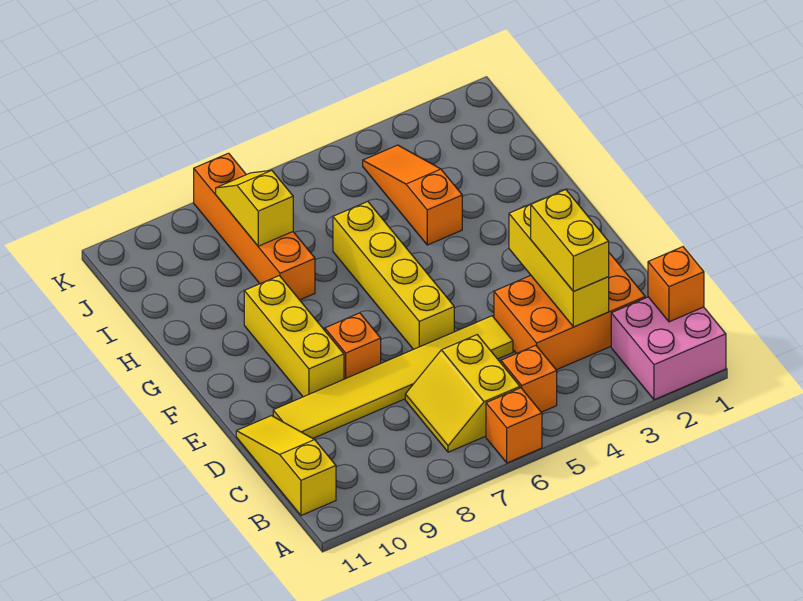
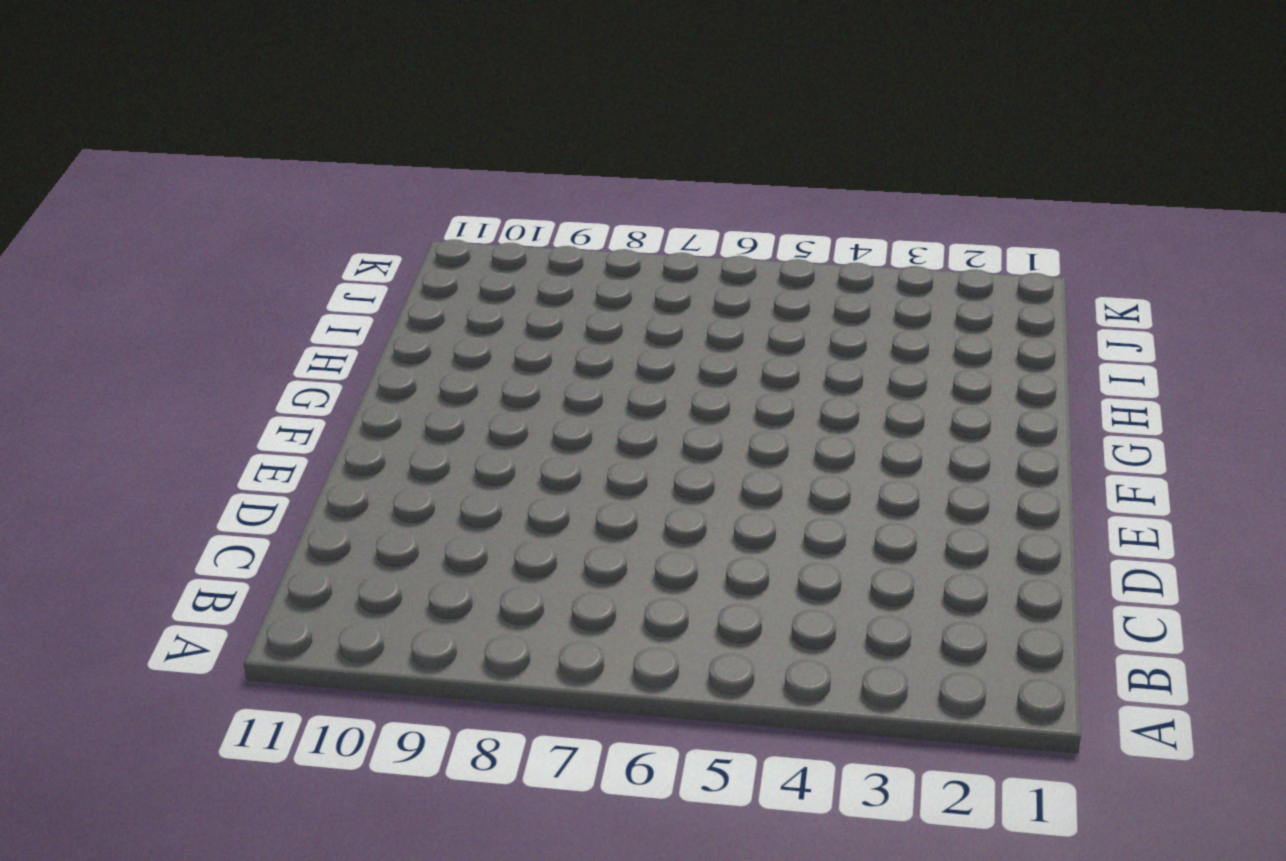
none -> pink 2x2 brick [611,297,726,400]
none -> orange 1x1 brick [486,388,542,463]
none -> orange 1x1 brick [501,345,557,412]

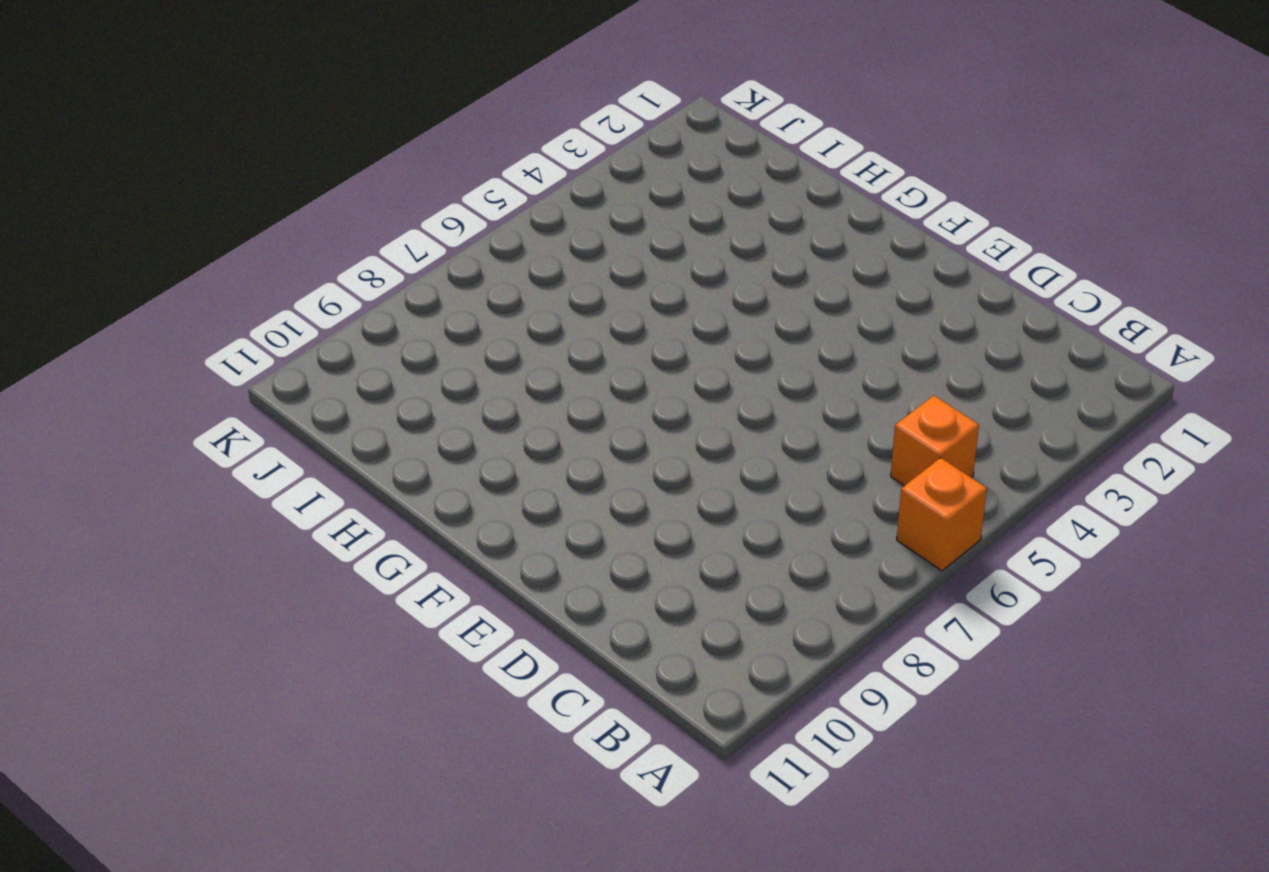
none -> pink 2x2 brick [611,297,726,400]
none -> yellow 2x2 slope [405,335,520,452]
none -> yellow 1x3 slope [236,416,336,515]

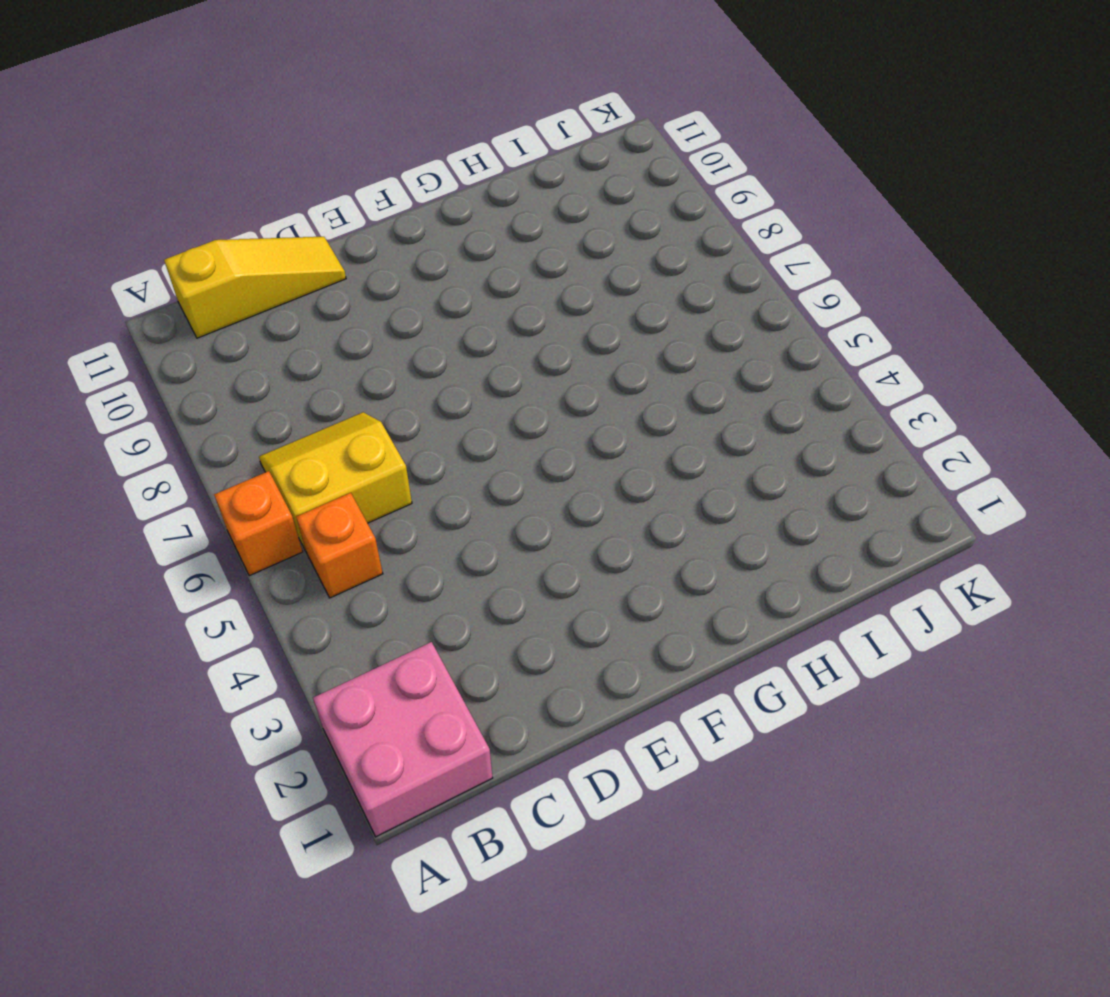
none -> orange 2x3 brick [494,253,645,370]
none -> yellow 1x6 tile [273,316,513,438]
none -> yellow 1x4 brick [333,202,454,349]

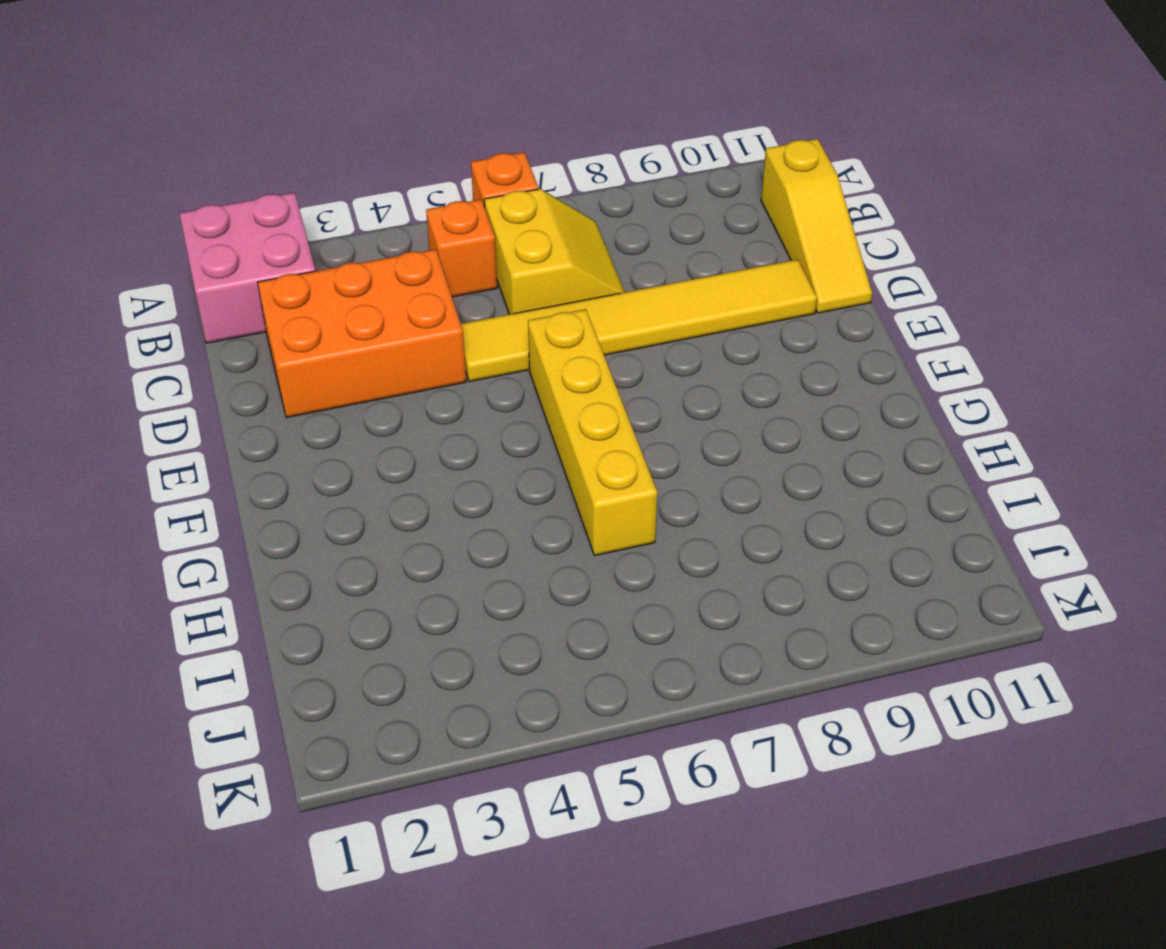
none -> orange 1x1 brick [325,313,381,379]
none -> yellow 1x3 brick [244,276,344,397]
none -> orange 1x3 slope [363,145,462,245]

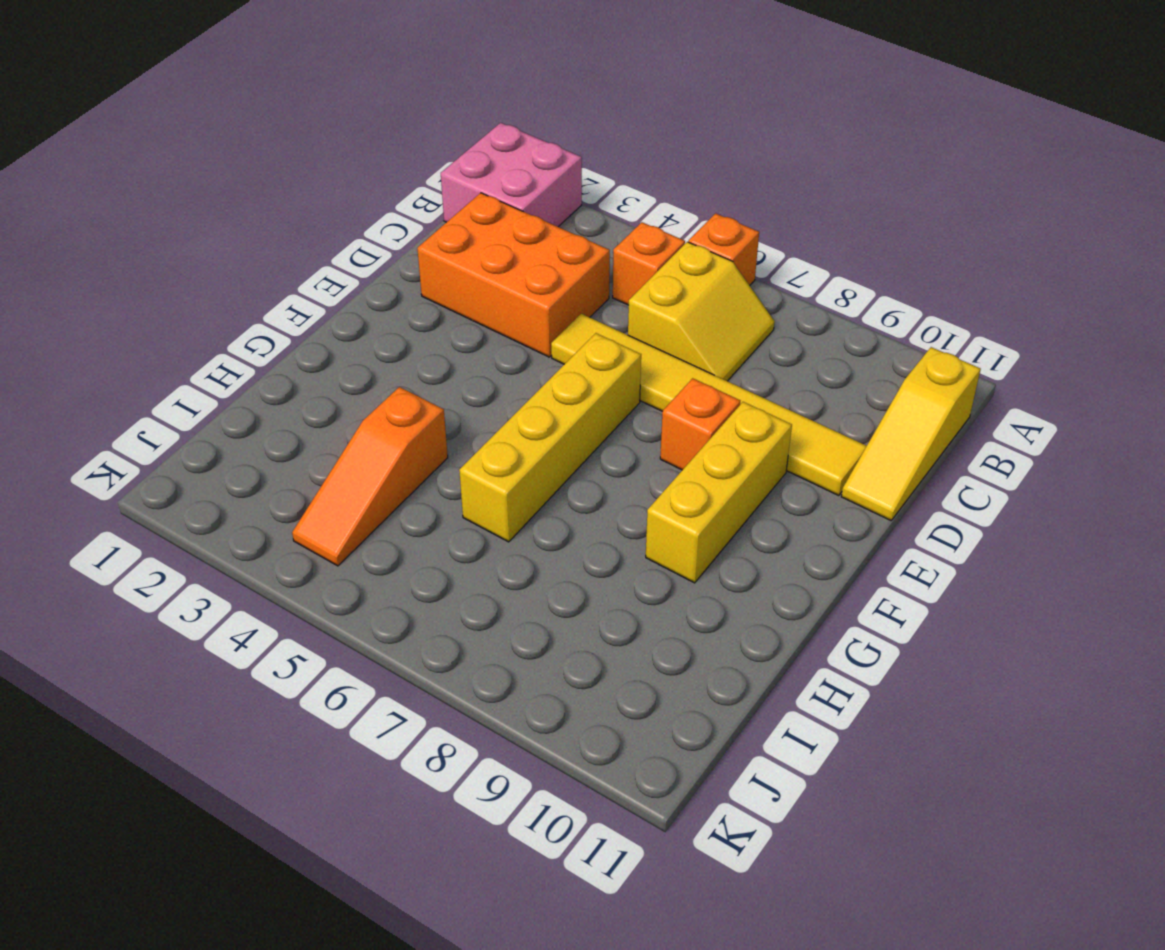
none -> orange 1x4 brick [194,153,315,300]
none -> orange 1x1 brick [648,247,704,322]
none -> yellow 1x3 brick [509,198,609,327]

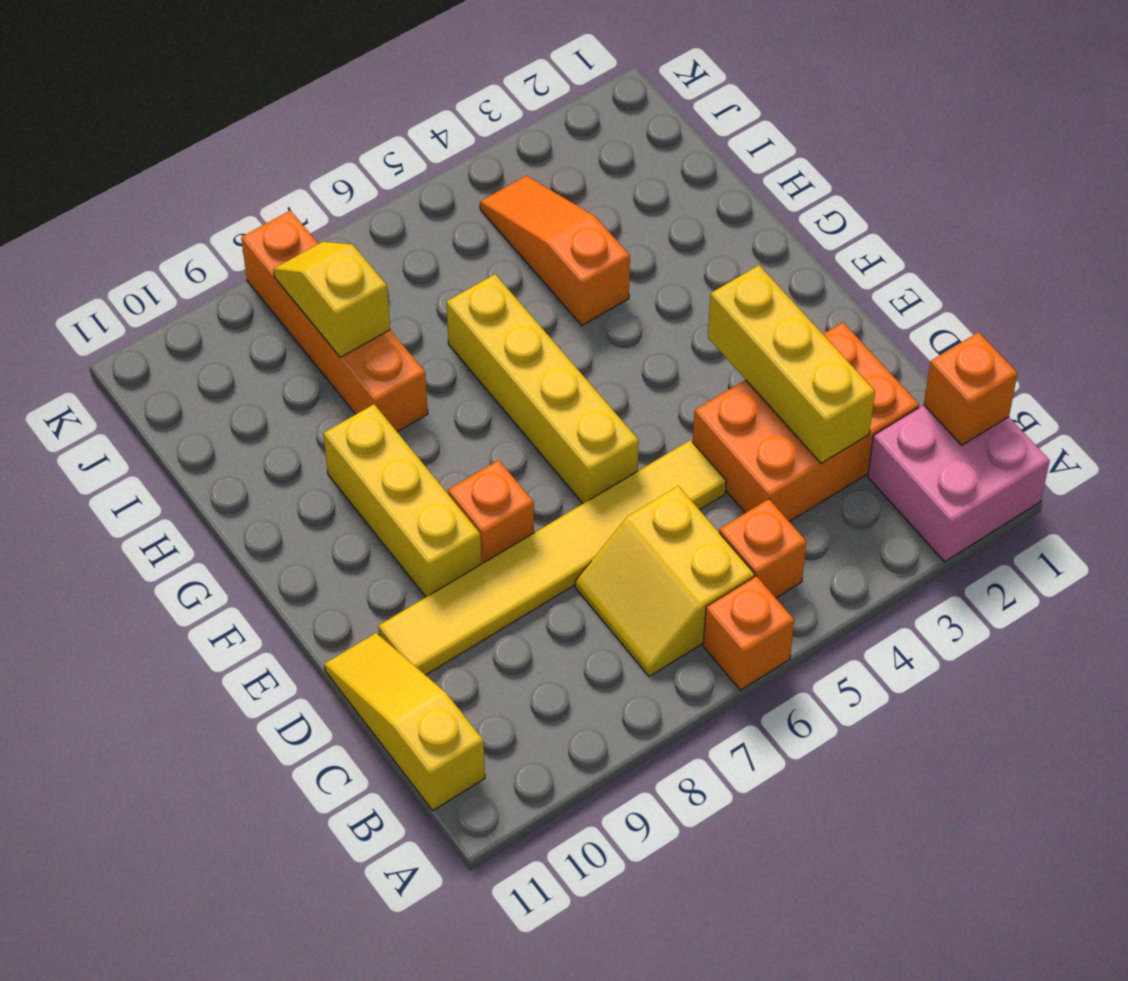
none -> yellow 1x2 brick [531,189,609,292]

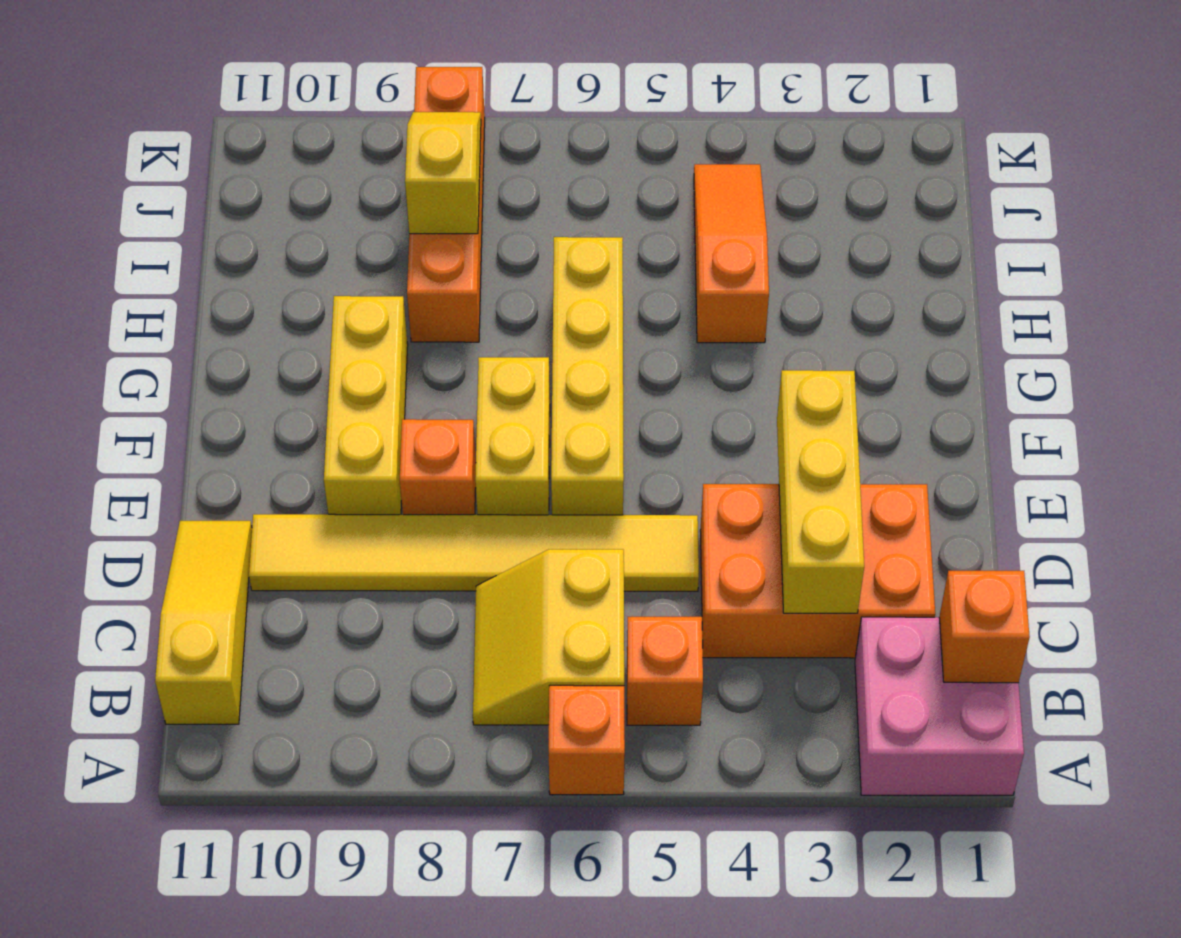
yellow 1x2 brick [475,357,550,515] -> yellow 1x2 brick moved to [531,189,609,292]

